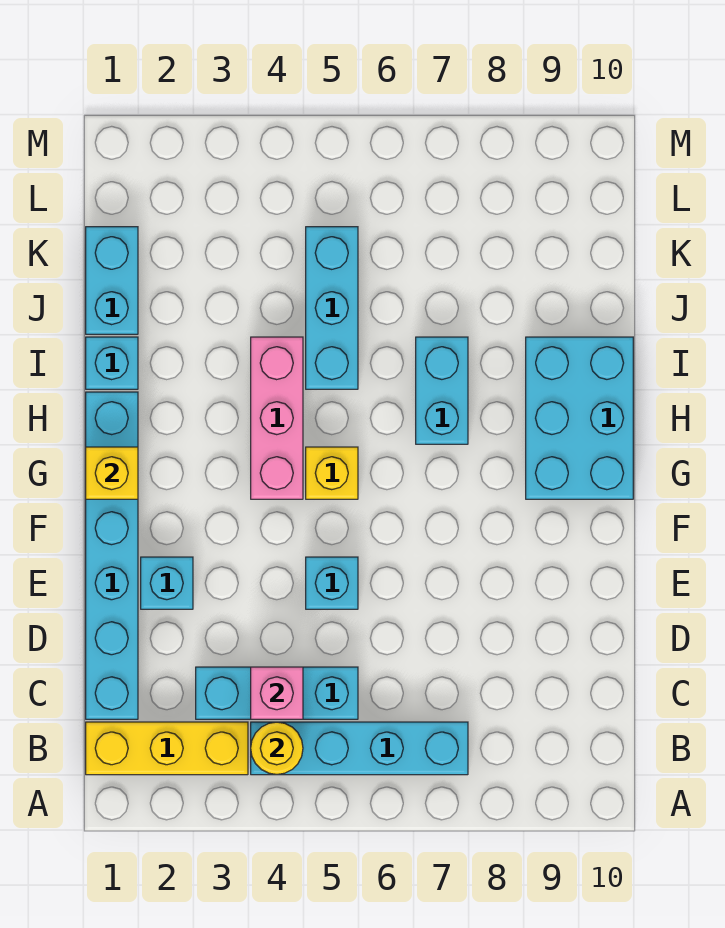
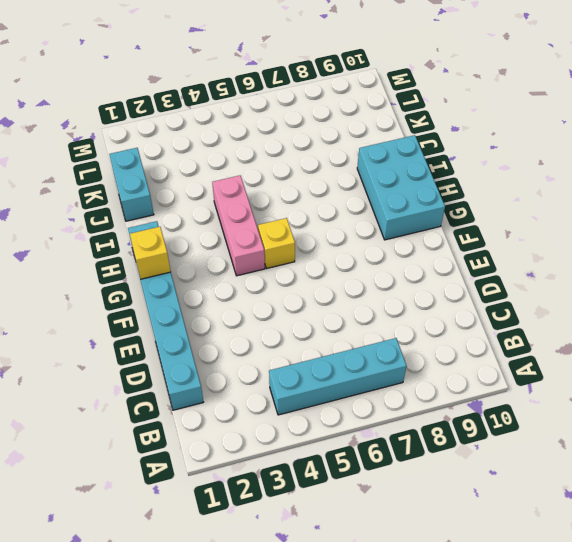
none -> yellow 1x3 brick [86,722,248,775]
none -> cyan 1x3 brick [196,667,358,719]
none -> cyan 1x1 brick [141,557,193,609]

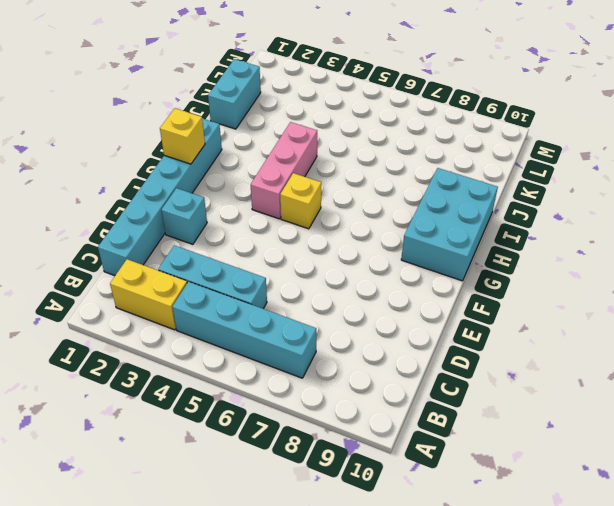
yellow 1x2 brick [110,259,187,330] -> yellow 1x3 brick [86,722,248,775]
none -> cyan 1x1 brick [306,557,358,609]
none -> cyan 1x2 brick [416,337,468,444]
none -> cyan 1x1 brick [86,337,138,389]

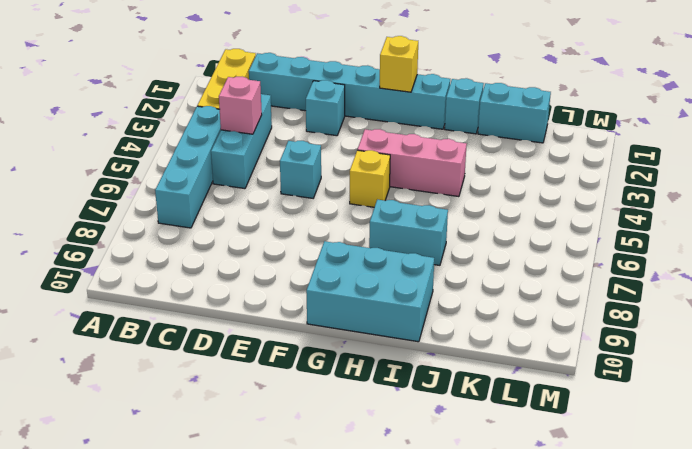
none -> cyan 1x3 brick [306,227,358,389]
none -> yellow 1x1 round brick [251,722,303,775]

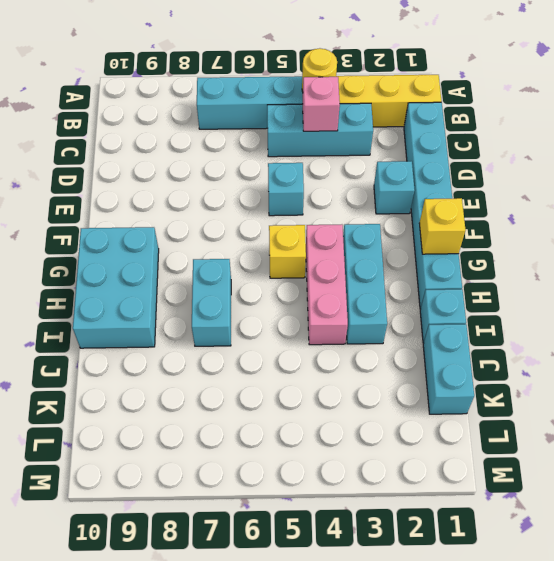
cyan 1x3 brick [343,224,387,344] -> cyan 1x3 brick moved to [306,227,358,389]

